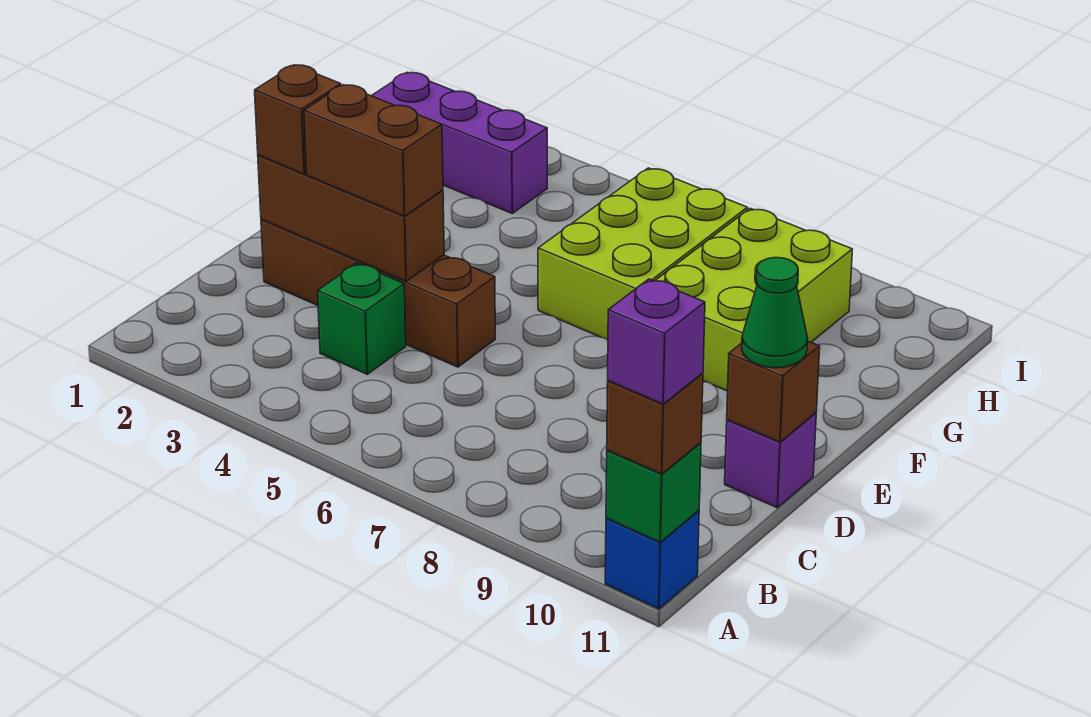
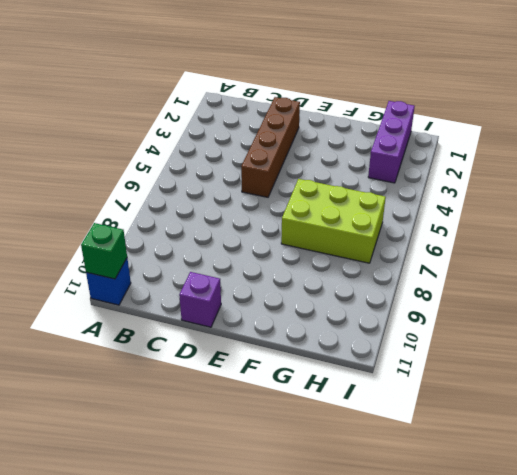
none -> green 1x1 brick [318,263,406,374]
none -> lime 2x3 brick [655,208,852,391]
none -> brown 1x3 brick [258,155,444,281]

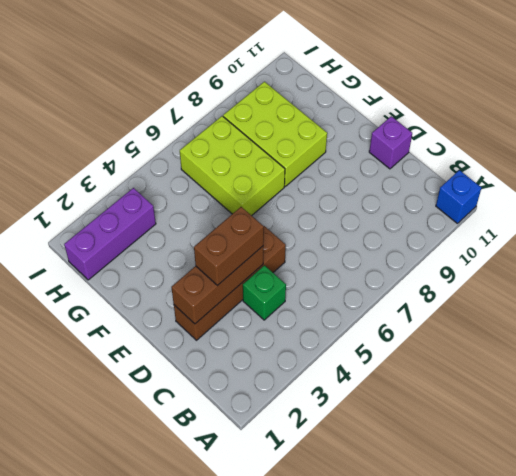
none -> green 1x1 brick [606,443,701,542]
none -> brown 1x1 brick [727,341,820,442]
none -> brown 1x1 brick [607,373,703,474]

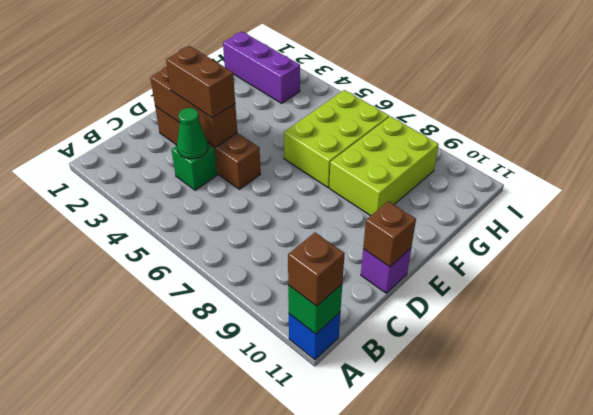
green 1x1 cone [177,108,208,159] -> green 1x1 cone moved to [742,258,808,368]
none -> brown 1x1 brick [255,65,341,174]
none -> purple 1x1 brick [608,279,705,404]

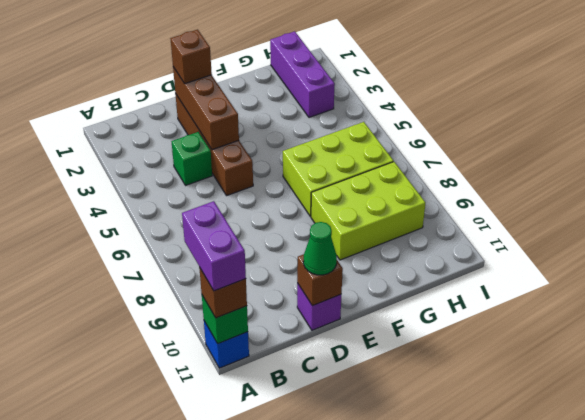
purple 1x2 brick [182,201,246,291] -> purple 1x1 brick [608,279,705,404]
none -> brown 1x2 brick [304,85,443,216]

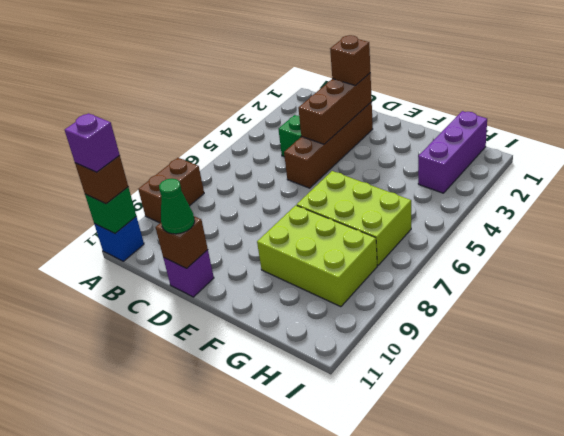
brown 1x2 brick [138,158,204,223] -> brown 1x2 brick moved to [304,85,443,216]

